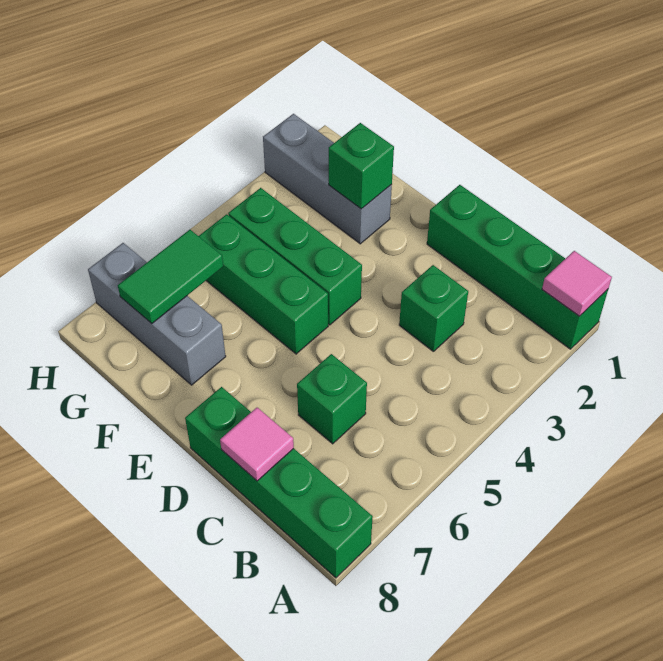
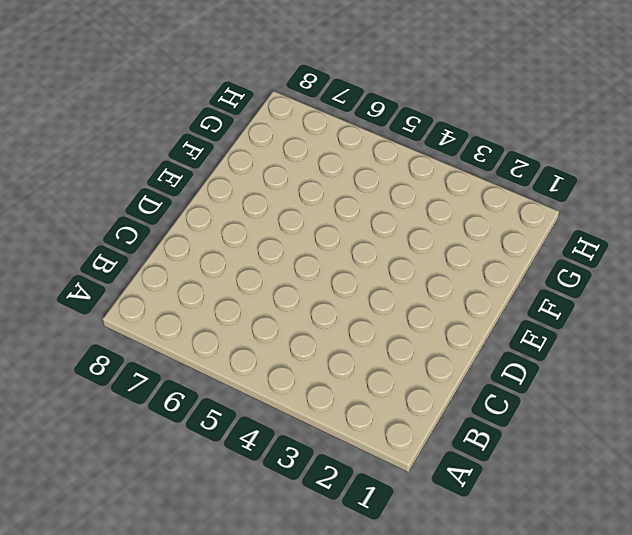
none -> green 1x4 brick [427,185,608,349]
none -> green 1x4 brick [185,387,373,578]
none -> green 1x1 brick [399,265,468,352]

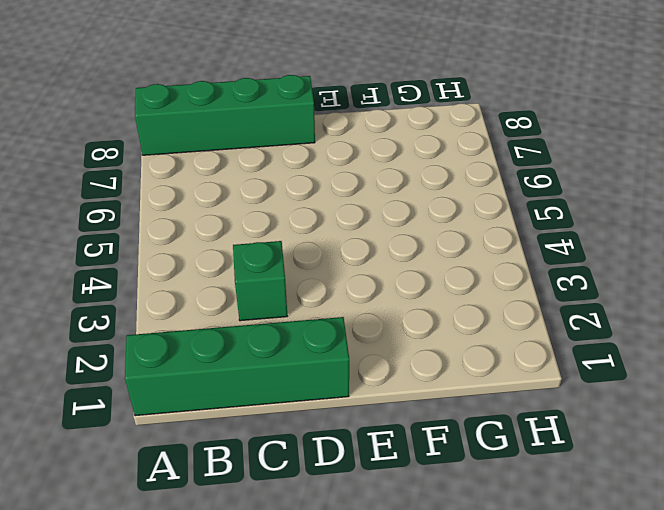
none -> green 1x1 brick [297,354,367,444]
none -> green 1x3 brick [228,188,362,325]
none -> green 1x3 brick [199,214,328,354]

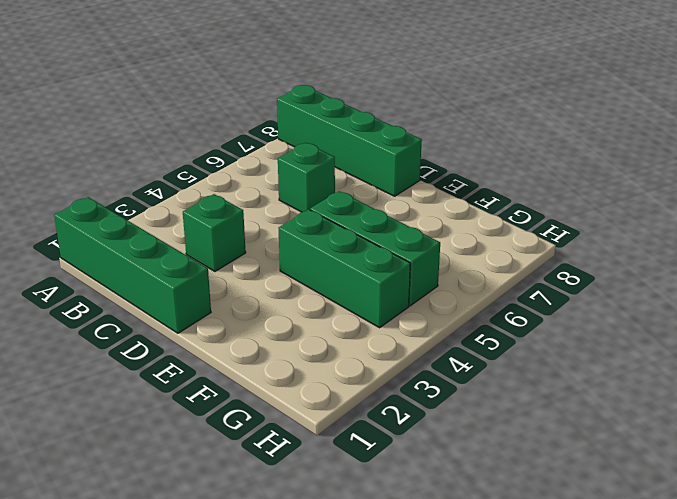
none -> grey 1x3 brick [263,114,392,244]
none -> grey 1x3 brick [88,243,226,385]
none -> pink 1x1 tile [542,251,612,316]

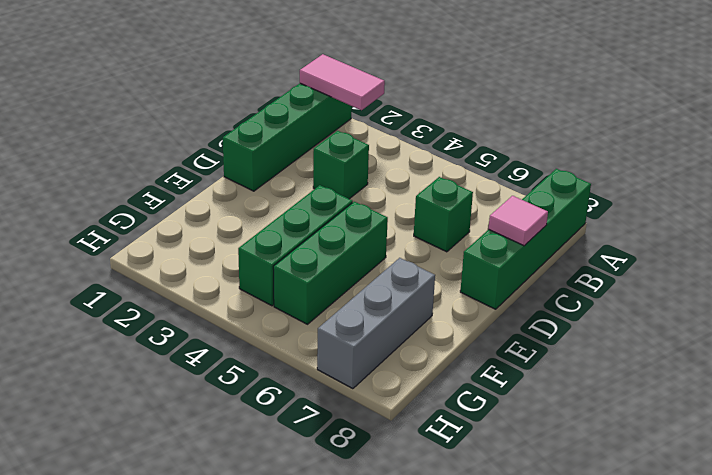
pink 1x2 tile [300,54,385,110] -> pink 1x1 tile [542,251,612,316]
none -> grey 1x3 brick [263,114,392,244]
none -> green 1x1 brick [329,123,394,209]
none -> green 1x2 tile [118,230,223,323]

